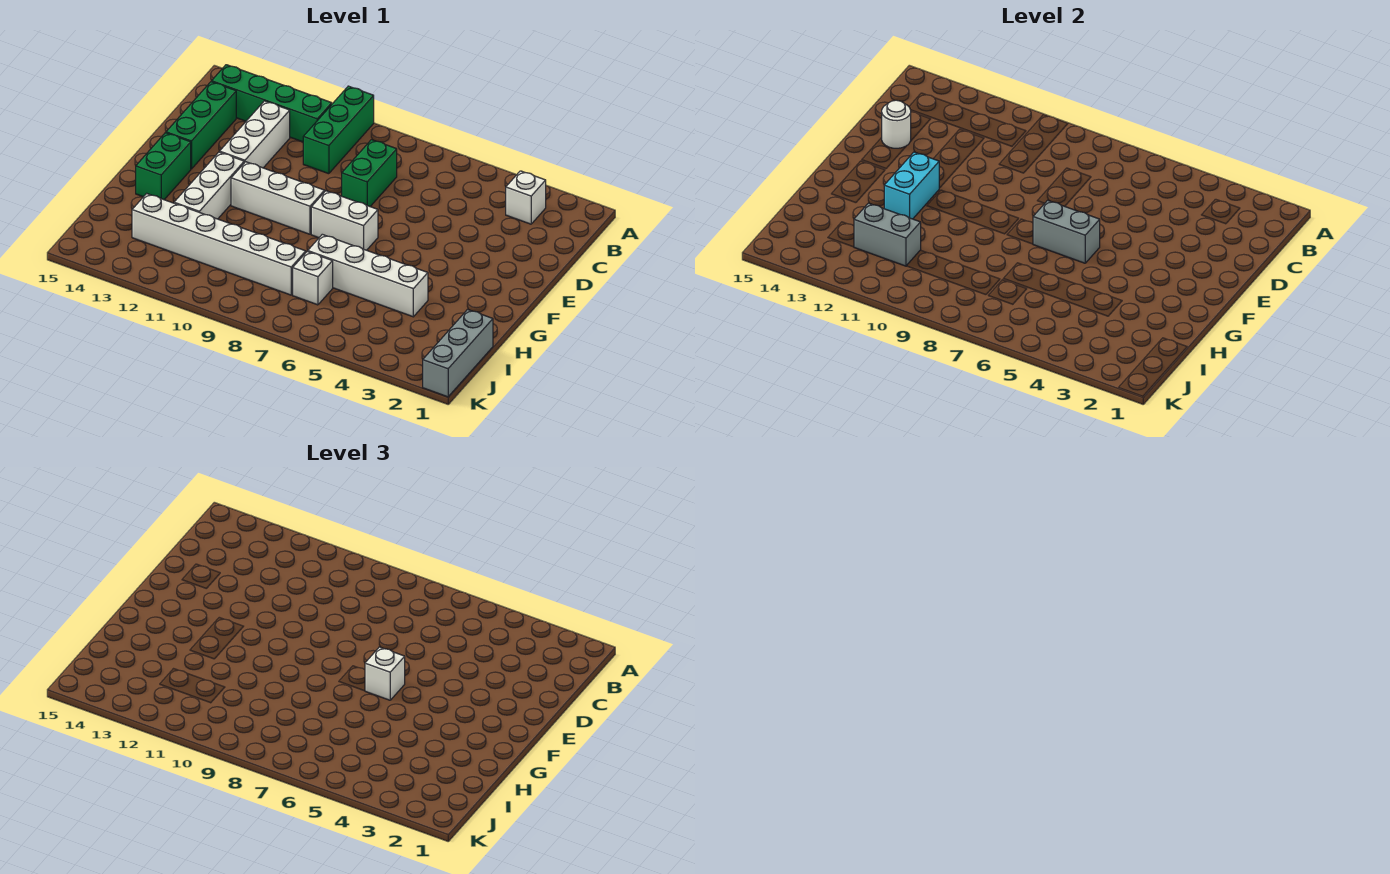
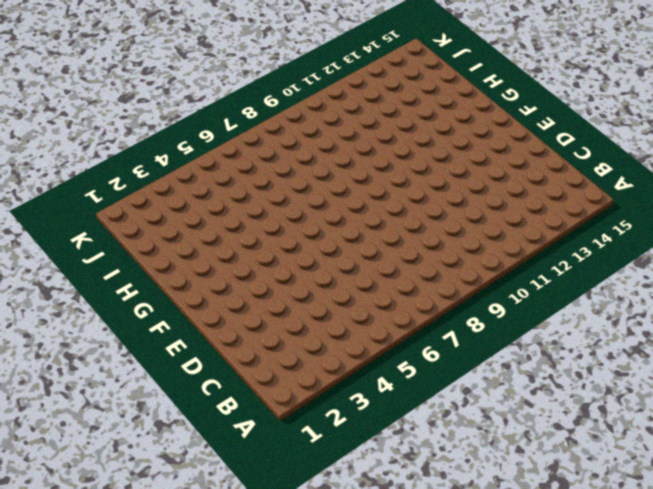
none -> green 1x3 brick [303,86,374,174]
none -> white 1x1 brick [506,171,546,224]
none -> green 1x4 brick [212,65,332,142]

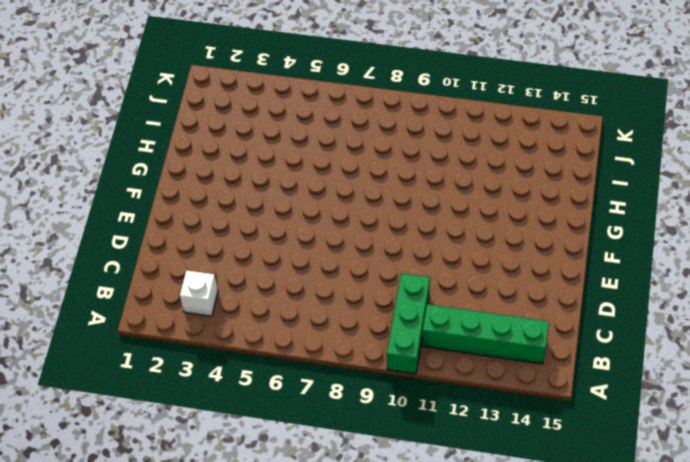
none -> green 1x2 brick [342,140,397,206]
none -> white 1x3 brick [220,101,290,168]
none -> green 1x3 brick [166,82,236,169]

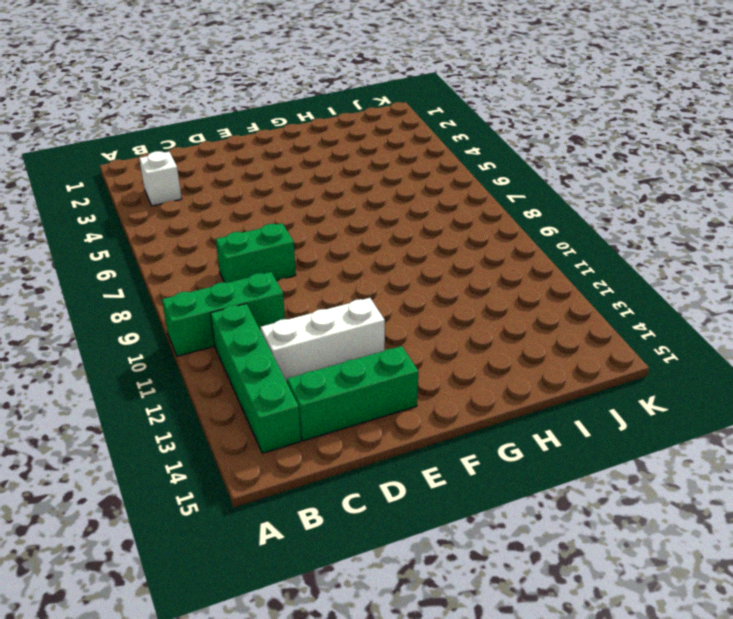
none -> white 1x2 brick [311,191,378,250]
none -> white 1x3 brick [231,162,325,234]
none -> white 1x3 brick [174,152,244,219]

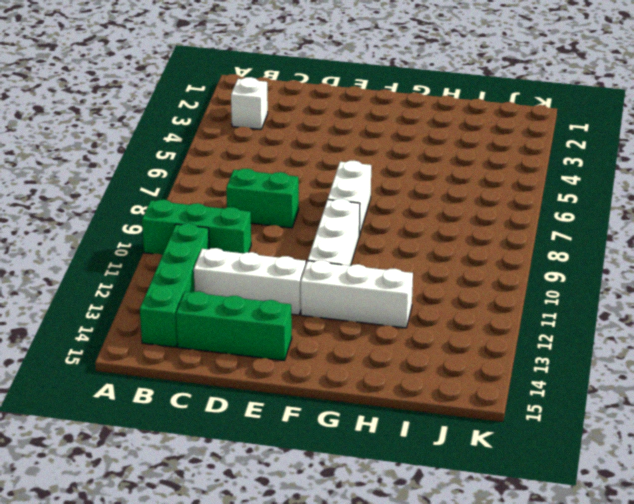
none -> green 1x2 brick [136,133,191,200]
none -> white 1x4 brick [308,234,428,317]
none -> grey 1x3 brick [423,309,493,397]

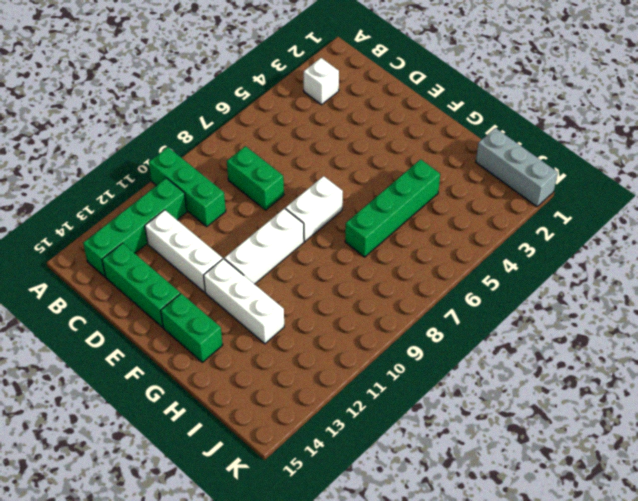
green 1x4 brick [345,159,440,257] -> white 1x4 brick [308,234,428,317]
none -> white 1x1 brick [293,251,333,305]
none -> white 1x6 brick [132,194,306,295]
none -> white 1x1 round brick [882,100,911,148]

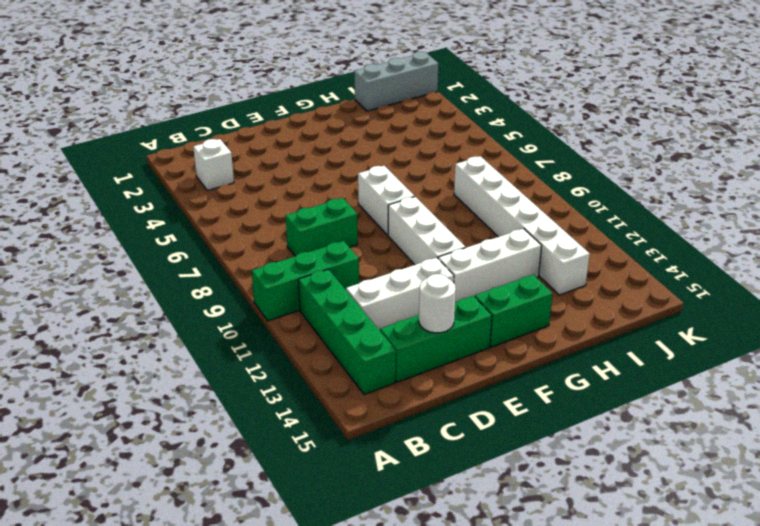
none -> white 1x4 brick [308,234,428,317]
none -> white 1x1 brick [293,251,333,305]
none -> grey 1x2 brick [1033,200,1100,263]

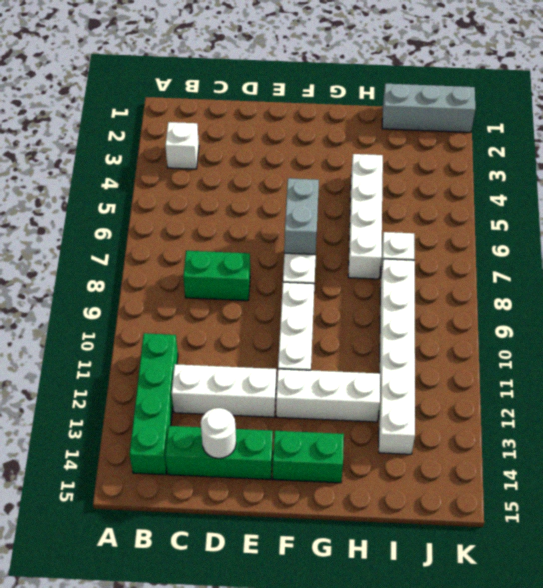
none -> green 1x3 brick [303,86,374,174]
none -> cyan 1x2 brick [884,152,939,219]
none -> grey 1x2 brick [854,203,921,266]

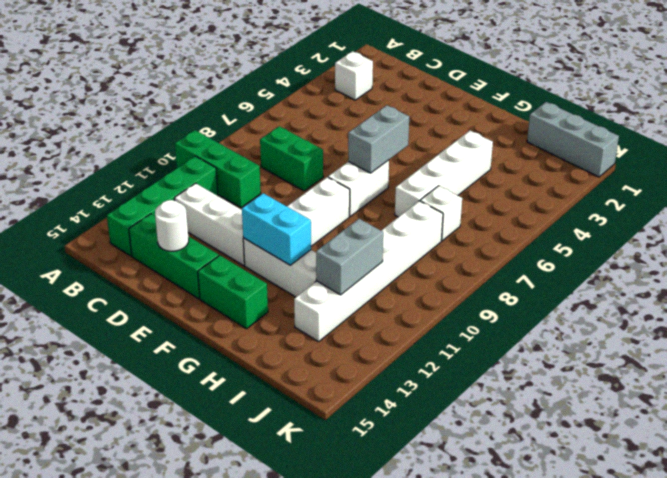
none -> white 1x1 brick [365,647,405,700]

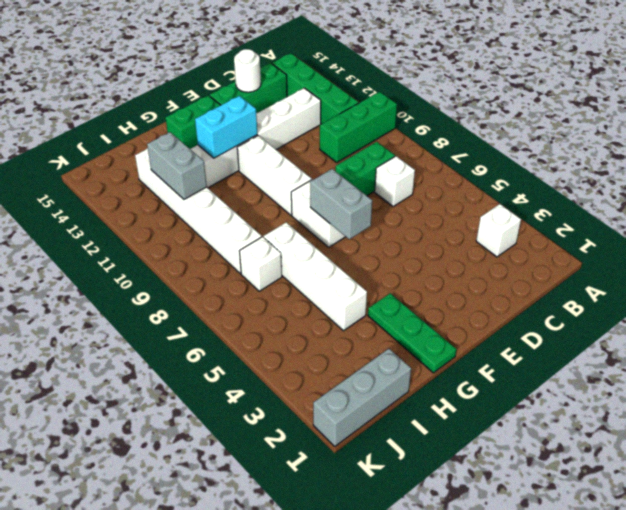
white 1x1 brick [375,156,415,207] -> white 1x1 brick moved to [365,647,405,700]
green 1x3 plate [368,293,456,373] -> none

